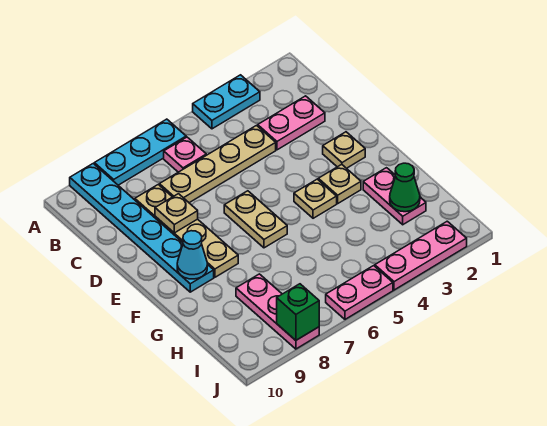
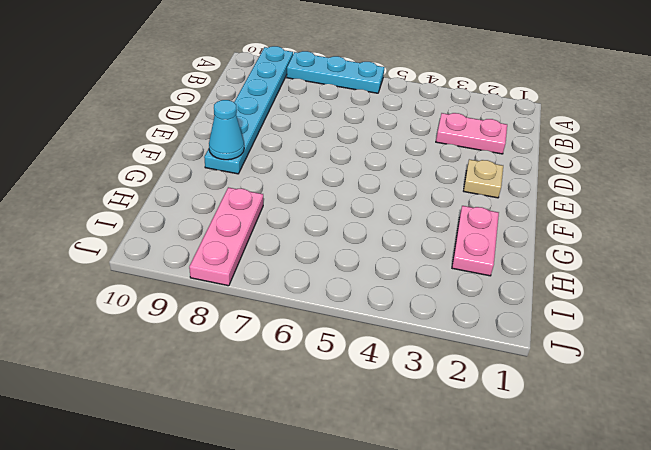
none -> cyan 1x2 plate [193,75,260,129]
none -> pink 1x1 plate [164,137,206,172]
none -> tan 1x4 plate [159,126,276,203]

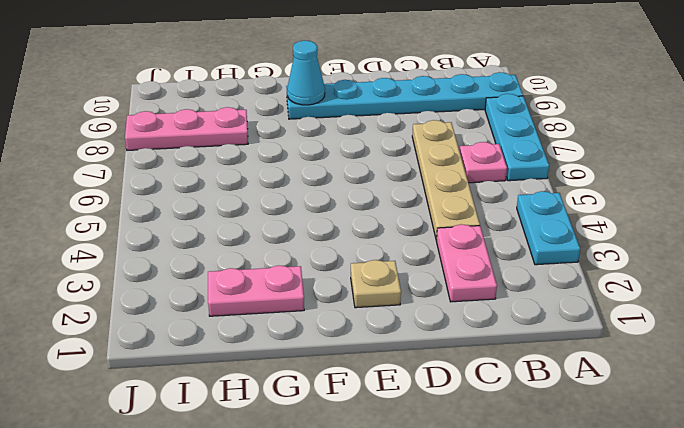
none -> tan 1x4 plate [135,185,238,277]
none -> tan 1x2 plate [224,191,287,248]
none -> tan 1x1 plate [318,164,361,203]

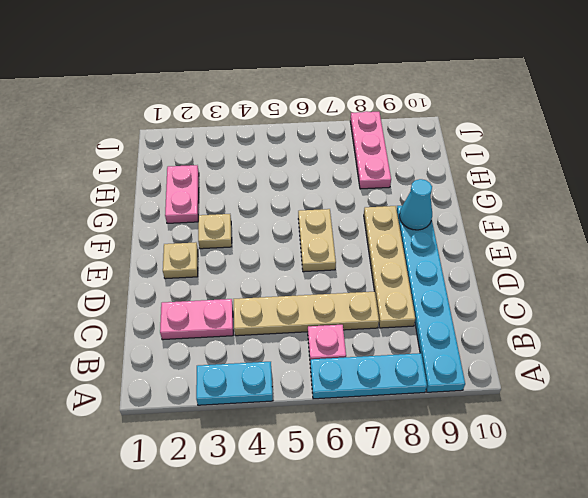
none -> tan 1x1 plate [294,179,337,218]
none -> pink 1x3 plate [375,221,467,290]
none -> pink 1x2 plate [326,266,393,319]

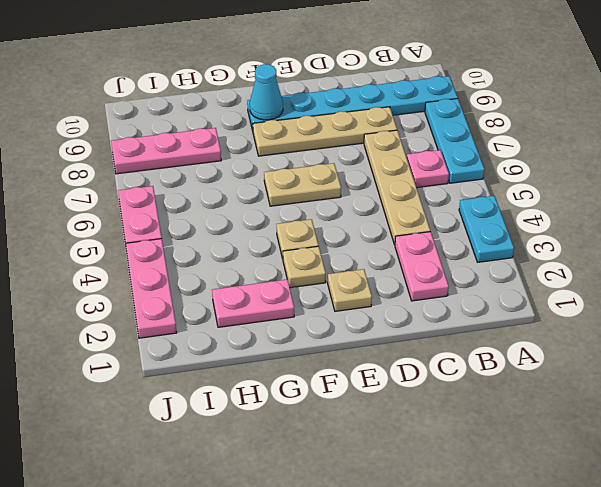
none -> tan 1x1 plate [155,194,198,233]
none -> green 1x1 cone [390,163,420,212]
none -> green 1x1 brick [277,284,319,340]

